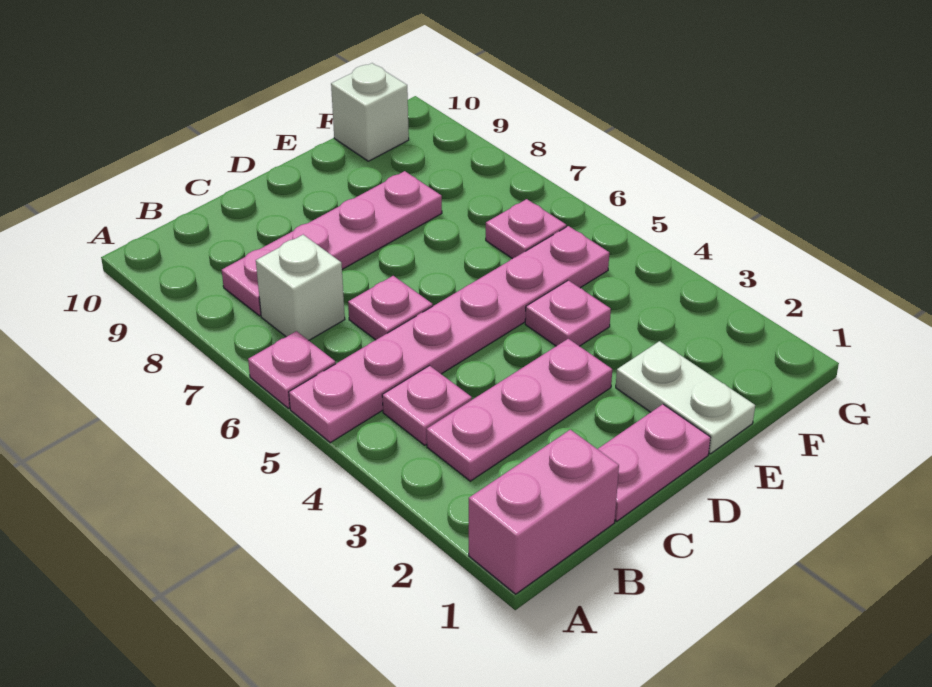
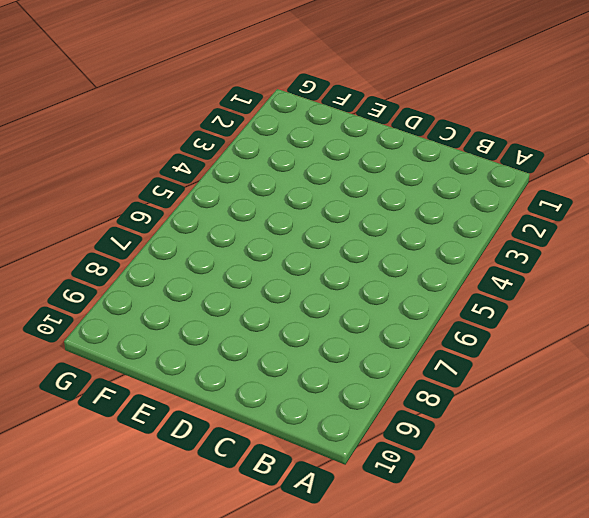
none -> pink 1x2 brick [469,430,619,594]
none -> pink 1x6 plate [289,226,609,443]
none -> pink 1x1 plate [248,331,336,408]

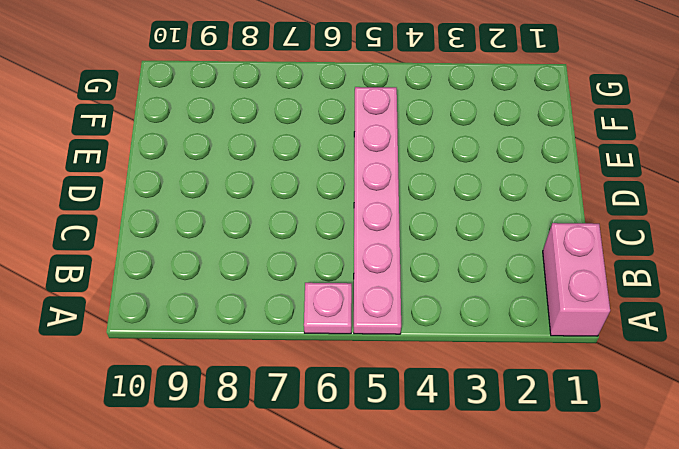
none -> pink 1x3 plate [427,339,612,481]
none -> pink 1x1 plate [382,366,472,445]
none -> white 1x1 brick [256,235,345,340]

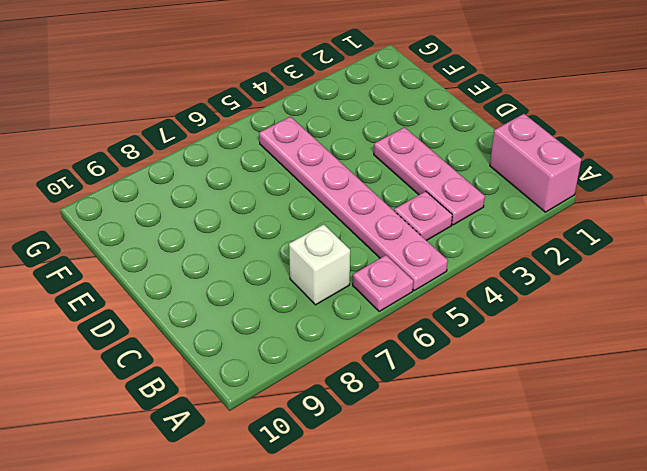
none -> pink 1x4 plate [222,171,442,316]
none -> pink 1x2 plate [598,404,711,521]
none -> pink 1x1 plate [348,276,433,340]

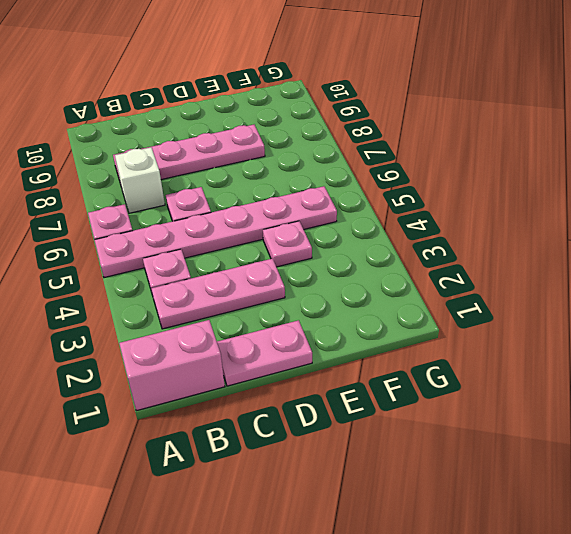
none -> white 1x2 plate [616,341,755,454]
none -> pink 1x1 plate [486,199,566,259]
none -> white 1x1 brick [331,63,409,161]

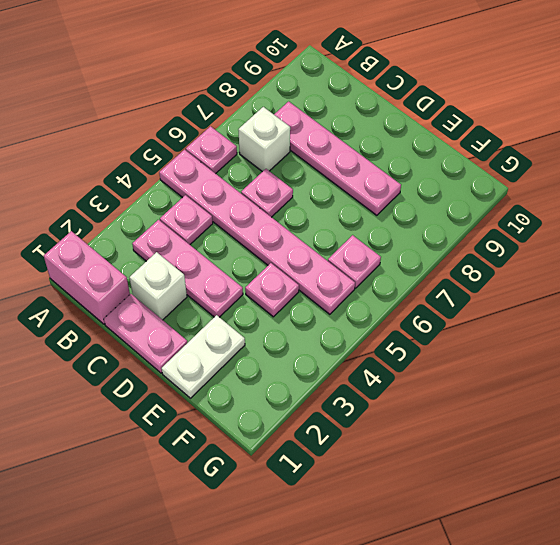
white 1x1 brick [129,252,187,320] -> white 1x1 brick moved to [331,63,409,161]

